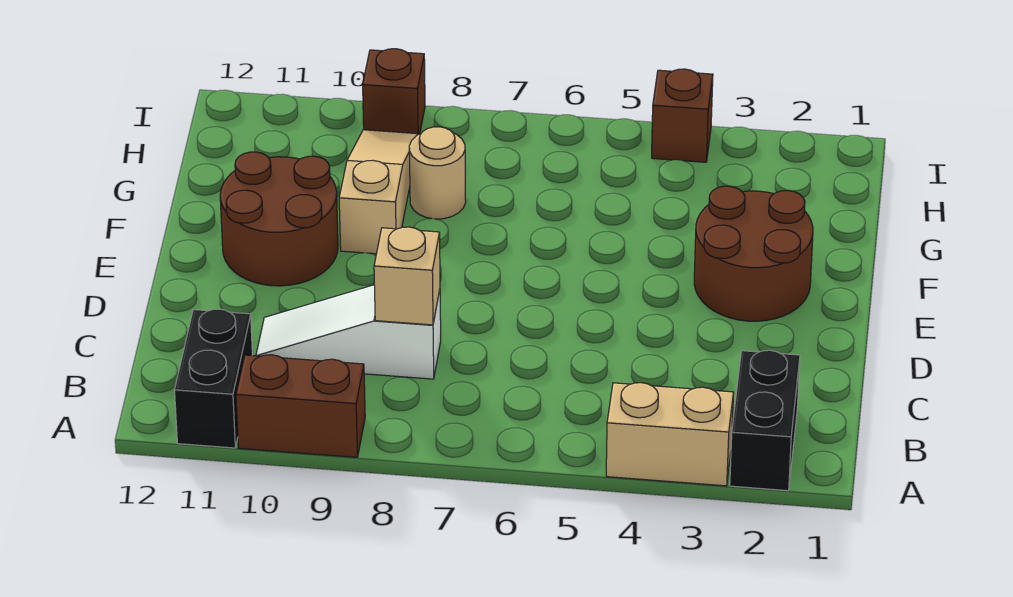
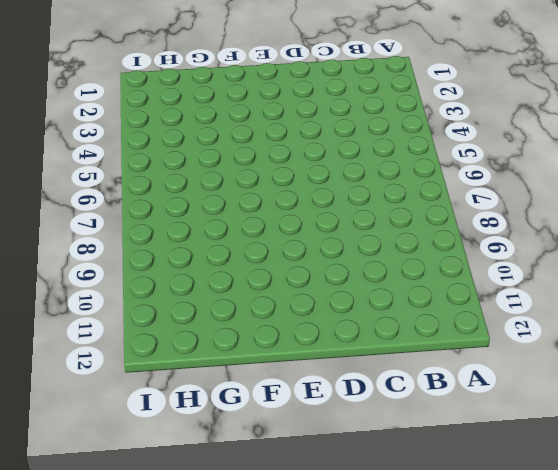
none -> black 1x2 brick [730,350,800,491]
none -> tan 1x2 brick [606,383,734,486]
none -> brown 1x2 brick [236,355,365,457]

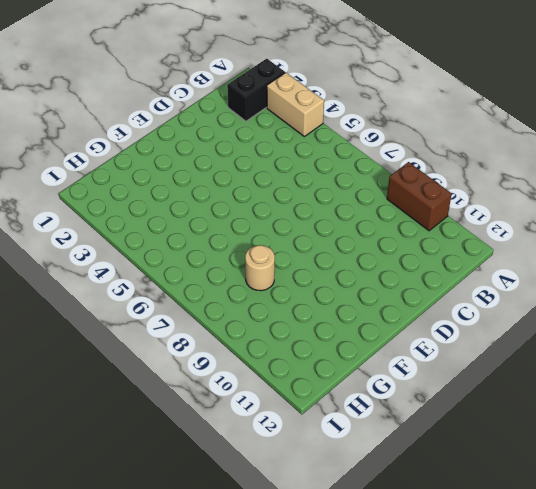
none -> black 1x2 brick [175,309,252,448]
none -> white 1x3 slope [256,285,441,379]
none -> brown 2x2 round brick [694,186,813,321]

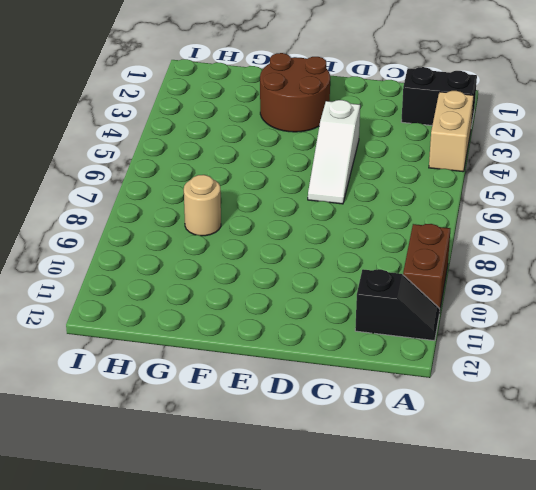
black 1x2 slope [355,269,440,341] -> black 1x2 brick [175,309,252,448]
white 1x3 slope [308,100,360,204] -> white 1x3 slope moved to [256,285,441,379]
none -> brown 2x2 round brick [220,152,338,286]
none -> tan 1x3 slope [339,130,418,254]
none -> brown 1x1 brick [652,69,713,162]

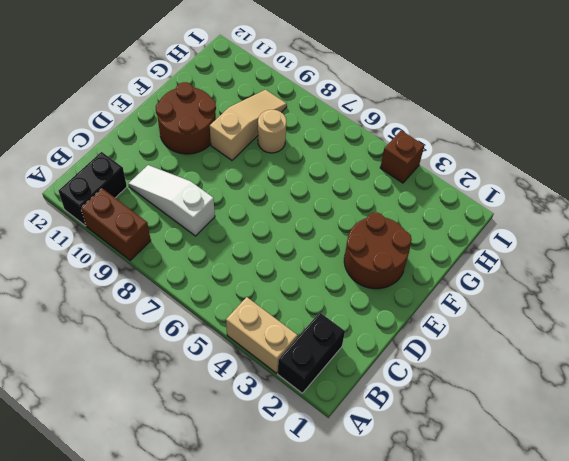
none -> brown 1x1 brick [363,49,425,134]
none -> tan 1x1 brick [374,227,440,325]

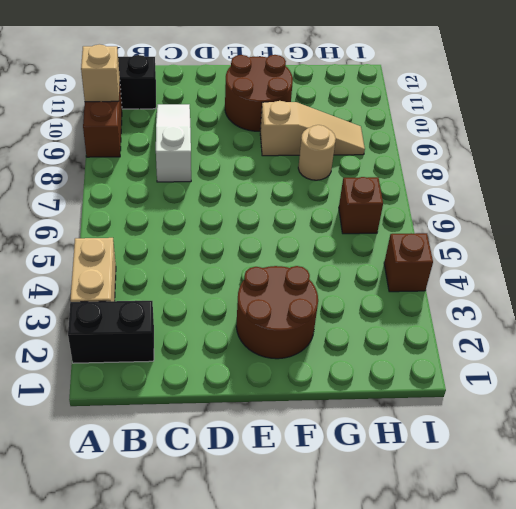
tan 1x1 brick [81,44,120,102] -> tan 1x1 brick moved to [374,227,440,325]
brown 1x1 brick [339,177,383,234] -> brown 1x1 brick moved to [363,49,425,134]

